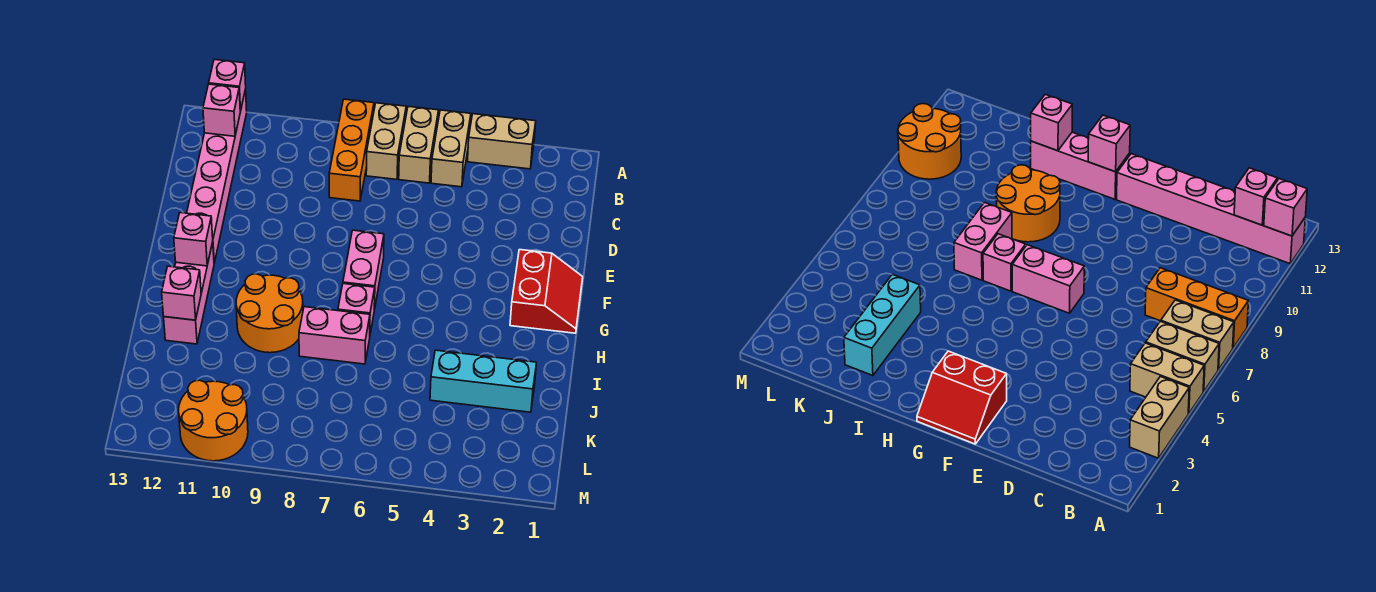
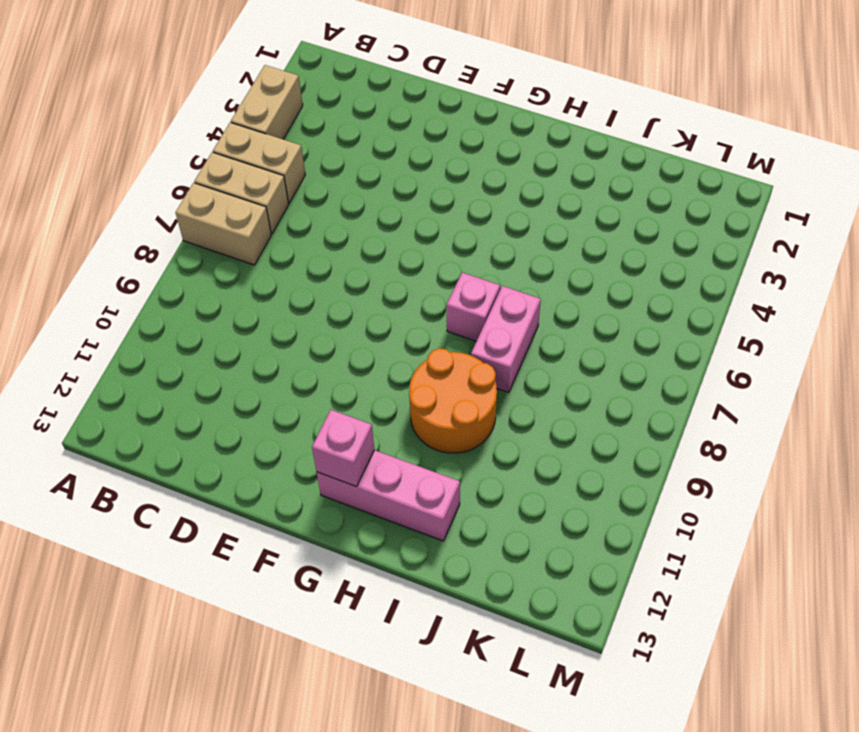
none -> orange 1x3 brick [329,99,374,201]
none -> pink 1x6 brick [187,89,247,263]
none -> red 2x2 slope [510,250,583,333]

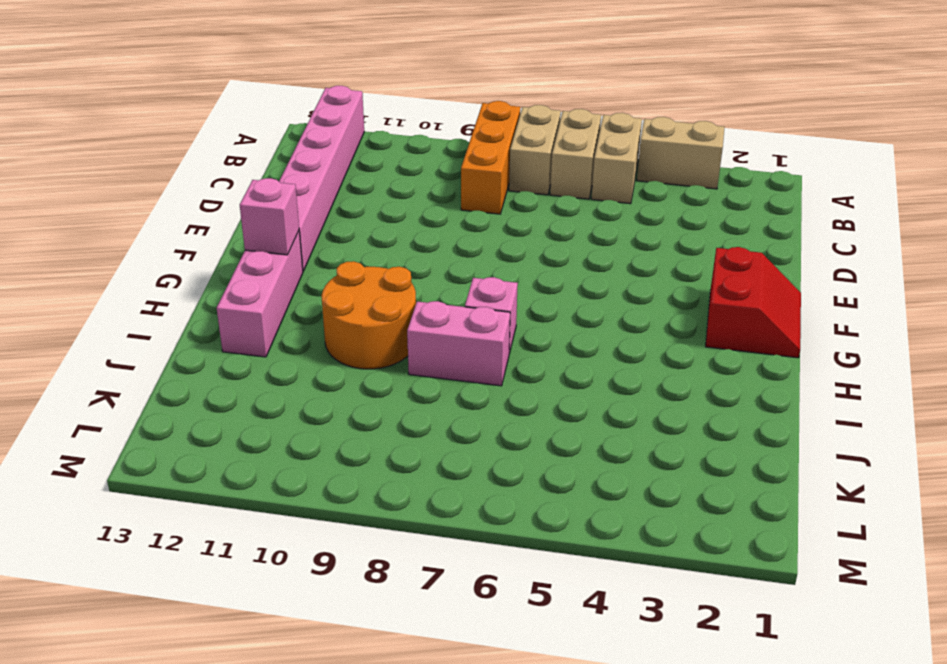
none -> pink 1x2 brick [343,230,384,309]
none -> cyan 1x3 brick [430,350,536,412]
none -> orange 2x2 round brick [179,380,248,461]

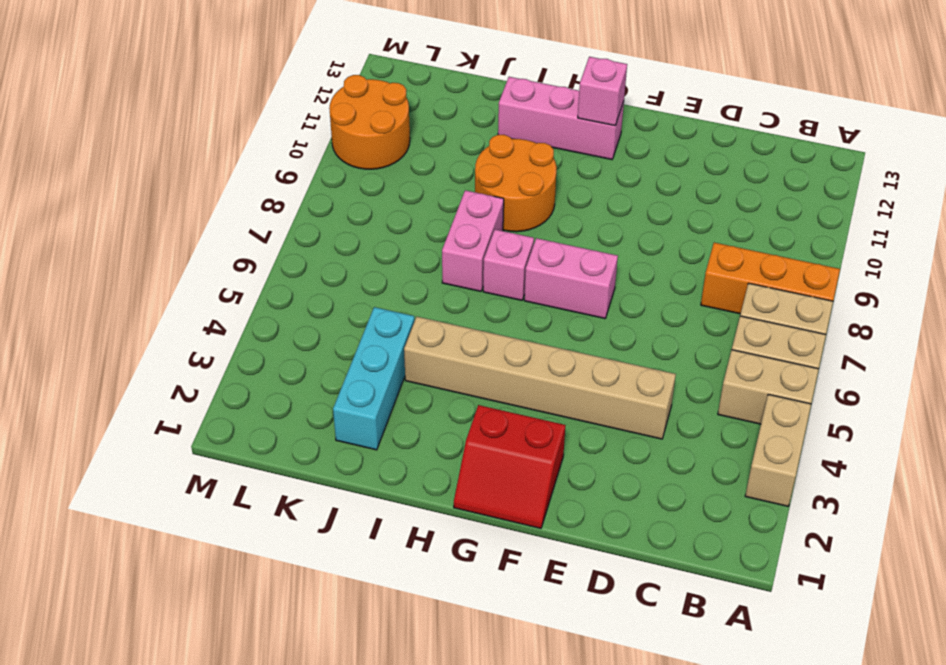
tan 1x6 brick [404,317,676,439] -> none
none -> pink 1x6 brick [187,89,247,263]
none -> pink 1x1 brick [209,59,246,111]
none -> pink 1x1 brick [203,84,240,136]

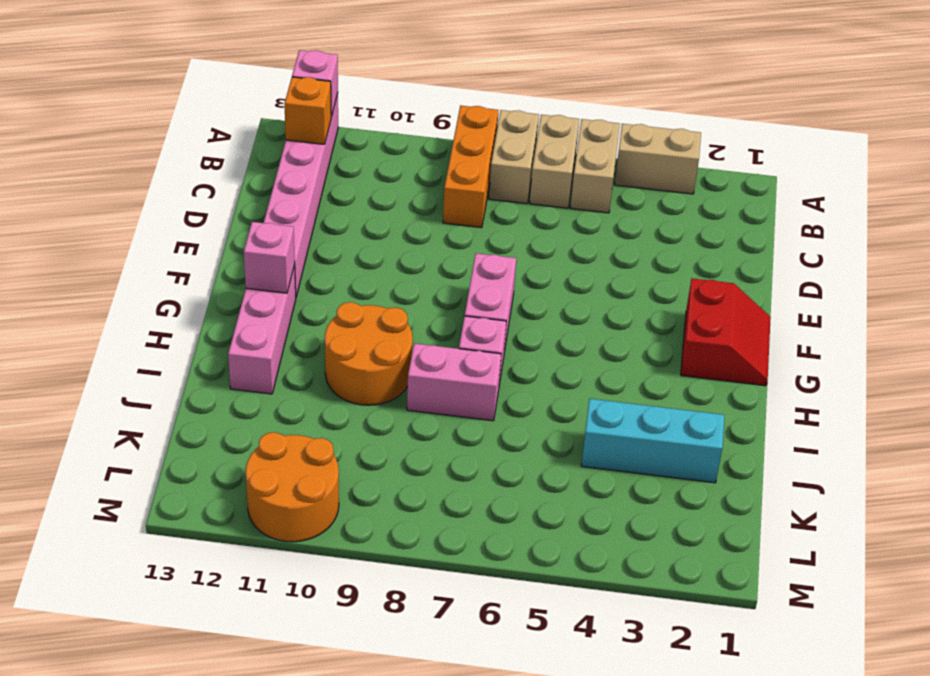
orange 1x1 brick [284,77,331,144] -> pink 1x1 brick [203,84,240,136]
none -> pink 1x1 brick [162,266,201,320]

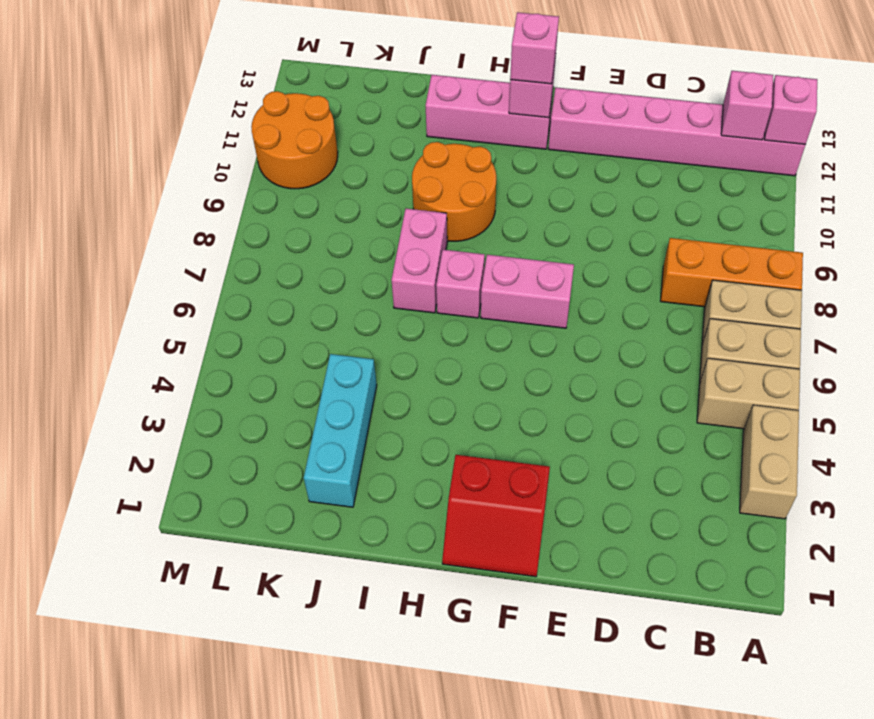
pink 1x1 brick [510,12,559,84] -> pink 1x1 brick moved to [162,266,201,320]

